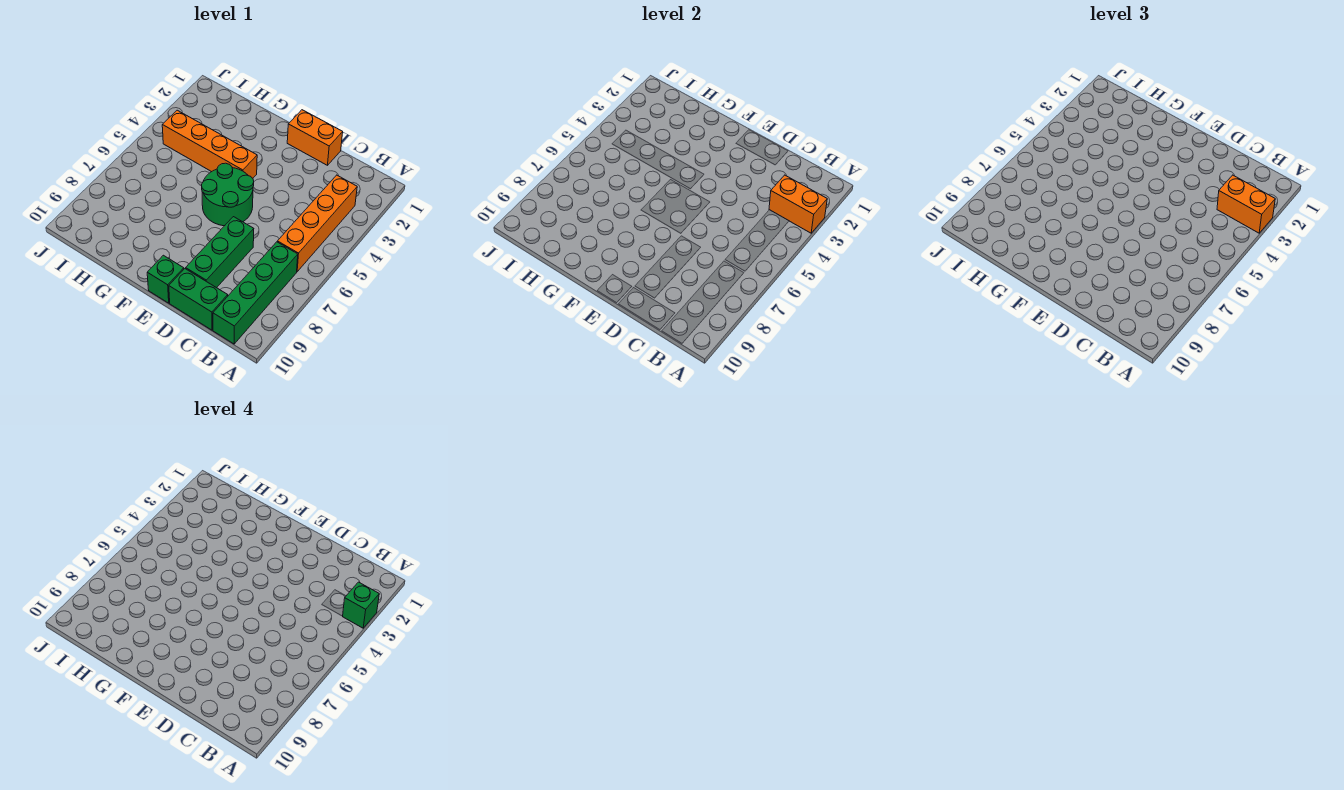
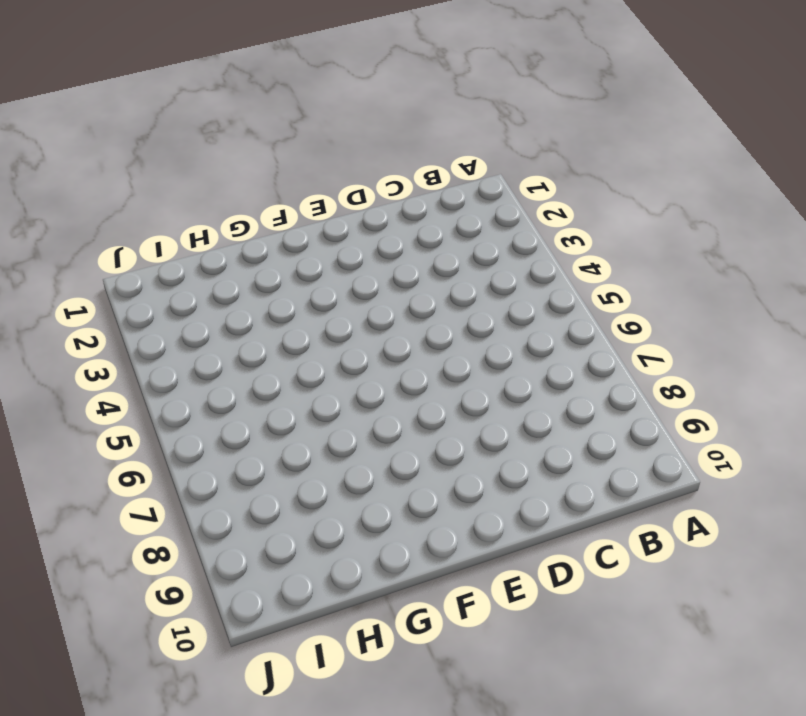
none -> orange 1x4 brick [277,175,357,272]
none -> green 1x4 brick [213,242,298,344]

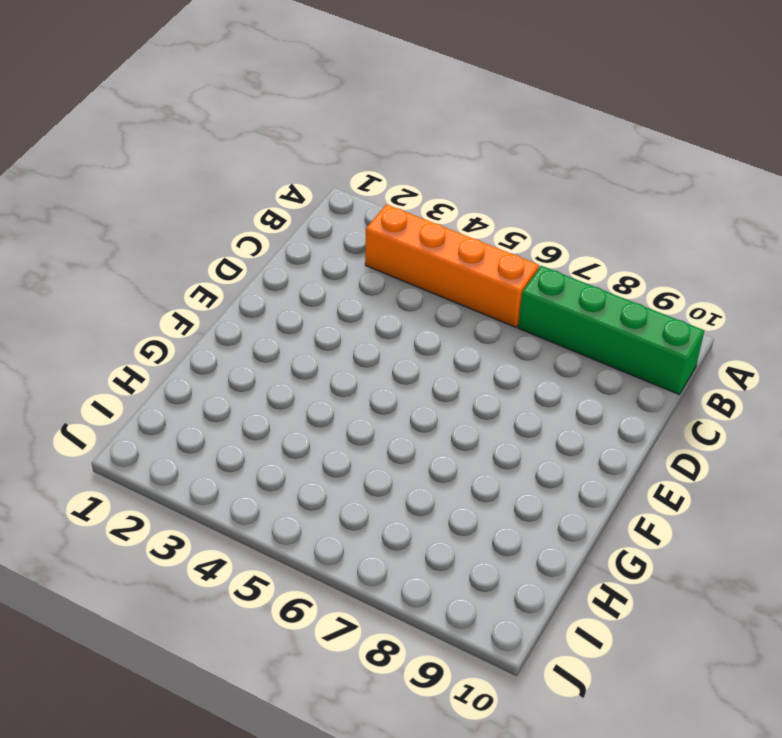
none -> green 1x2 brick [169,269,228,330]
none -> orange 1x2 brick [287,110,343,165]

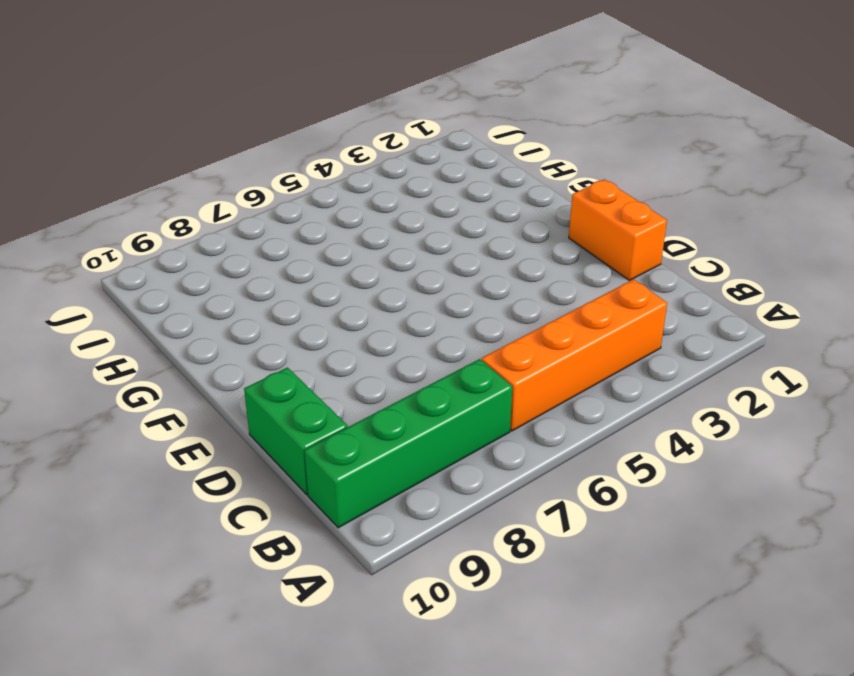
none -> green 1x3 brick [186,217,254,288]
none -> green 2x2 round brick [201,163,254,226]

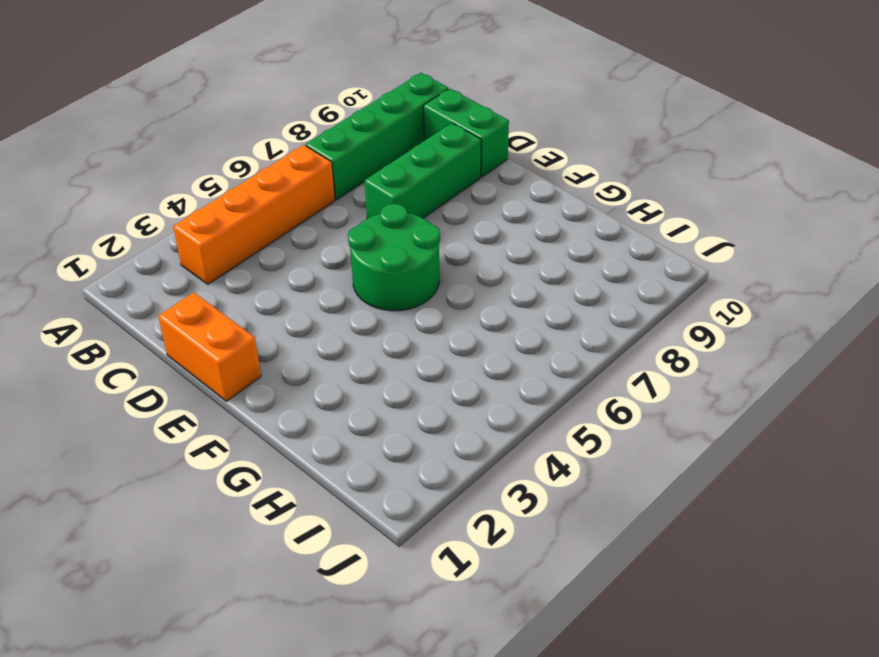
none -> green 1x1 brick [147,255,184,303]
none -> orange 1x4 brick [162,110,257,178]

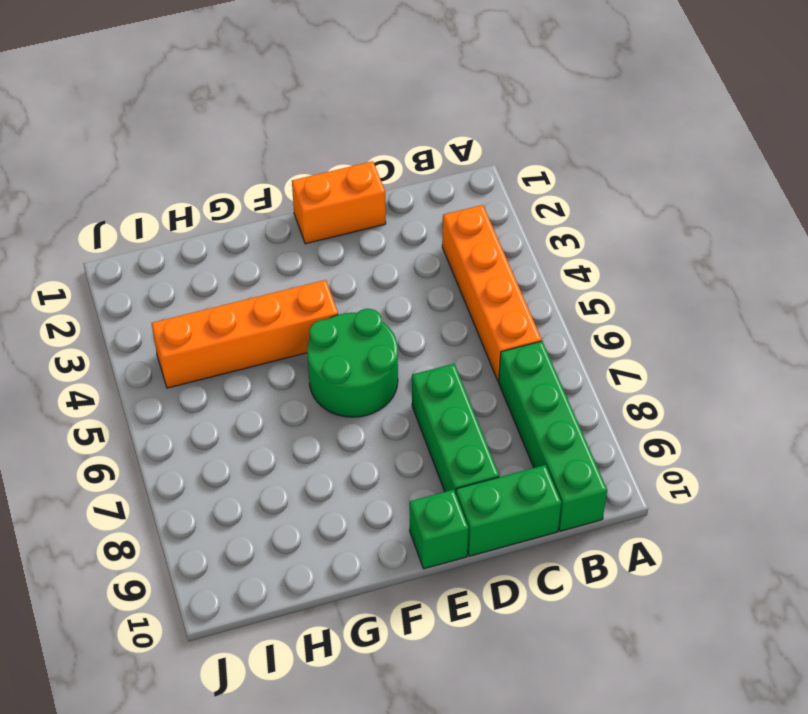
none -> orange 1x2 brick [769,175,827,233]
none -> orange 1x2 brick [1217,175,1275,233]

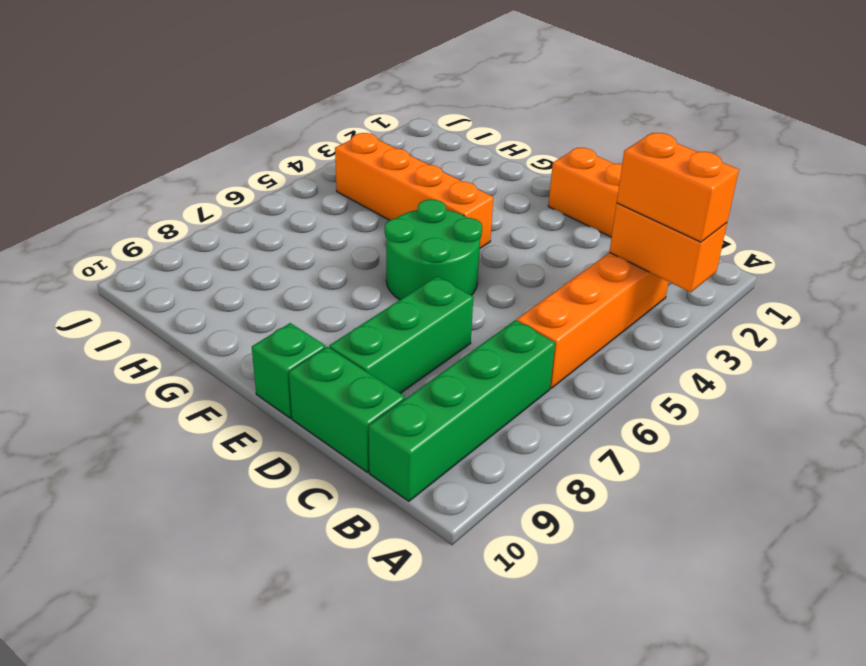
none -> green 1x1 brick [343,582,379,628]

